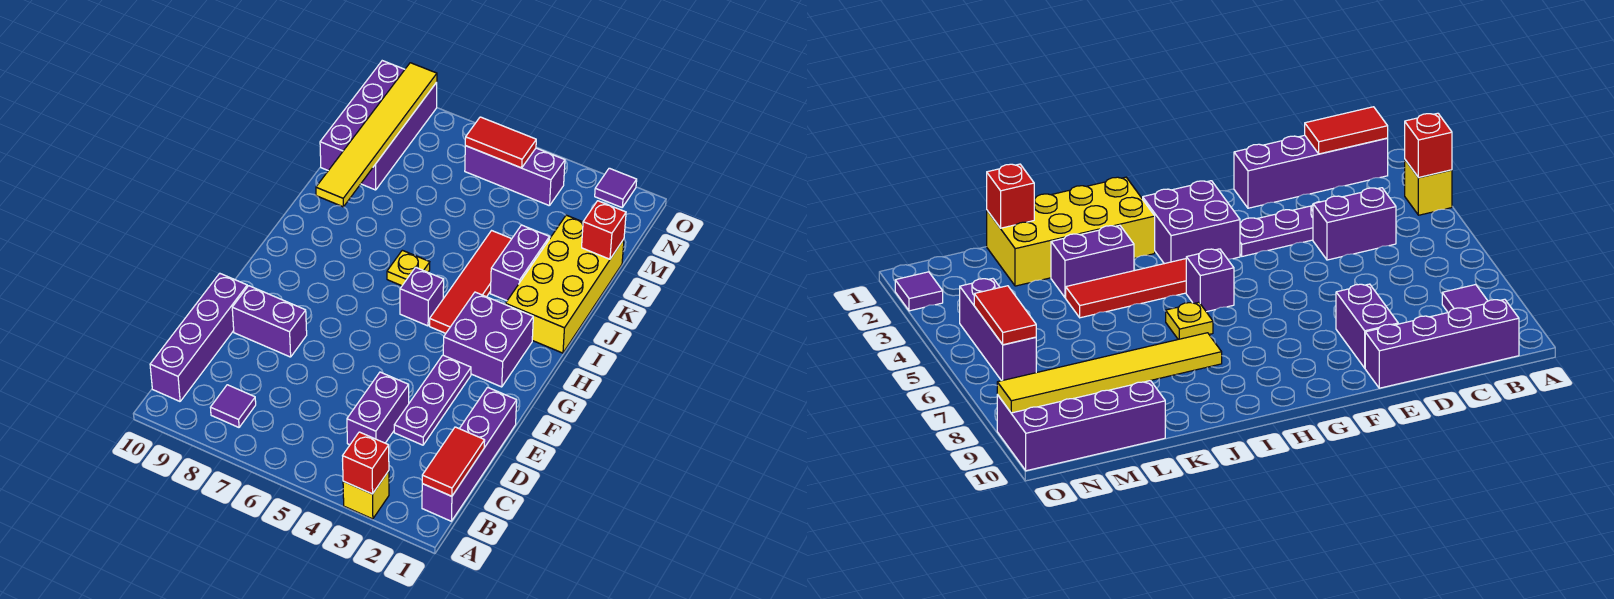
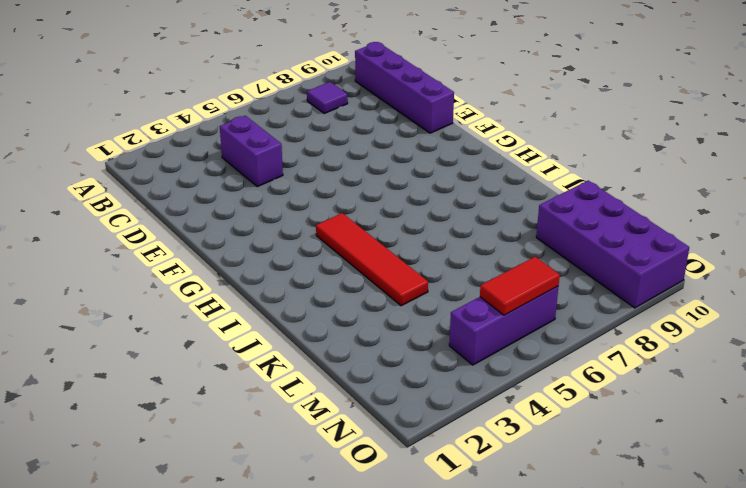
none -> yellow 1x1 brick [343,471,389,519]
none -> purple 1x4 brick [422,387,517,521]
none -> purple 1x3 plate [394,355,471,445]

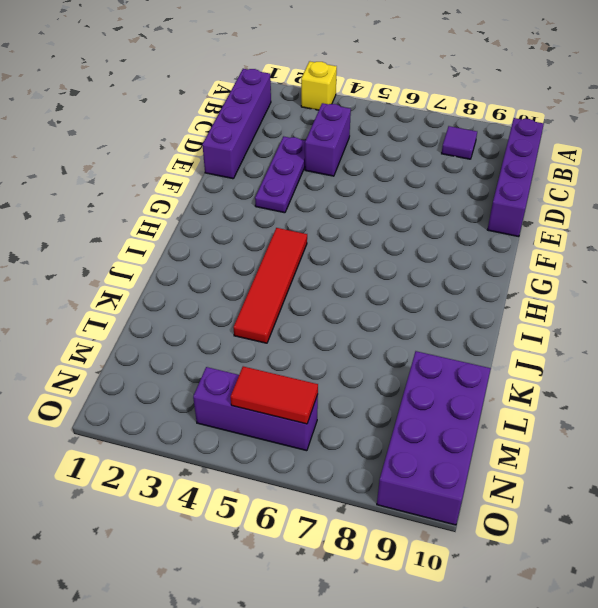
none -> purple 1x2 brick [232,286,307,357]
none -> purple 2x2 brick [443,292,533,387]
none -> purple 1x1 brick [400,267,444,326]

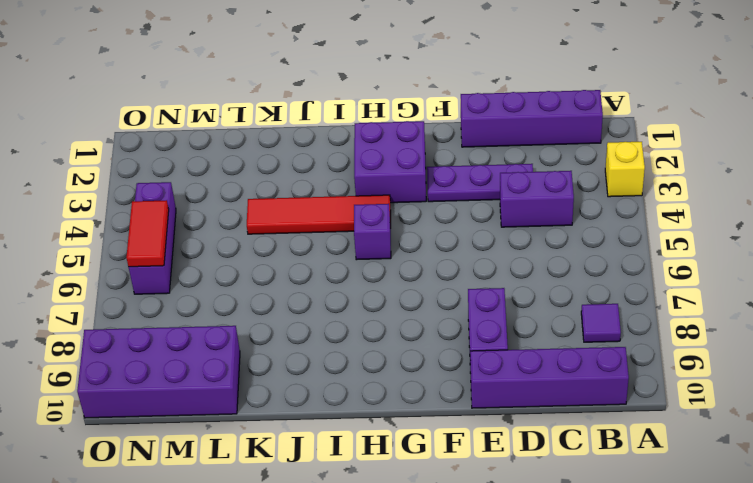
none -> yellow 2x4 brick [505,215,624,353]
none -> yellow 1x1 plate [387,250,430,286]
none -> purple 1x2 brick [490,225,550,301]

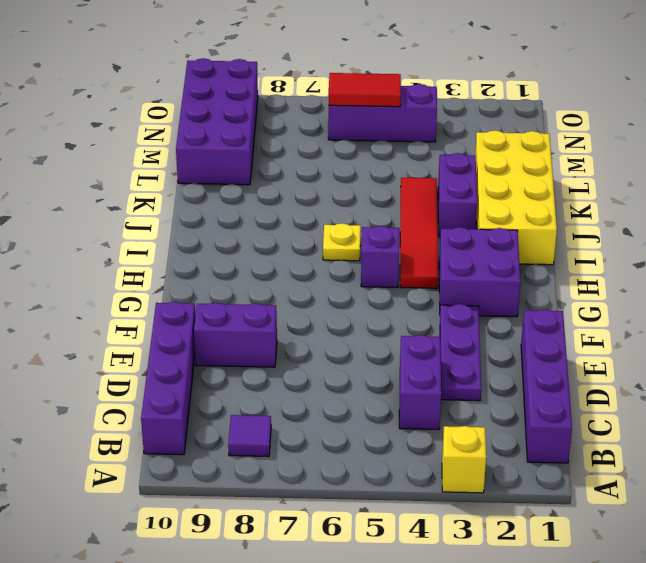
none -> purple 1x1 tile [595,168,637,207]
none -> red 1x1 brick [343,432,389,494]
none -> red 1x2 tile [422,427,485,496]

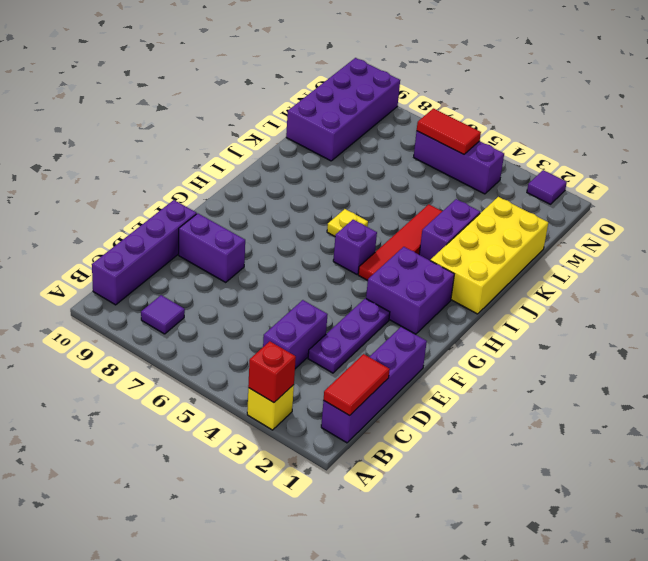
none -> yellow 1x6 tile [316,63,437,207]
none -> red 1x1 brick [582,201,626,259]

